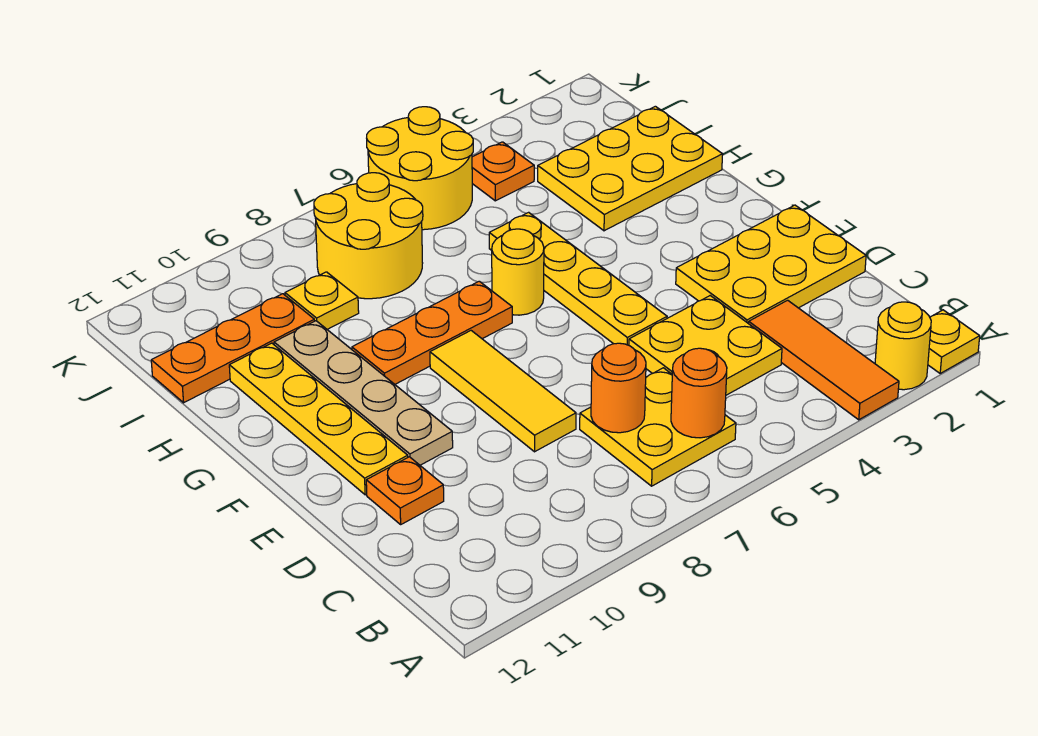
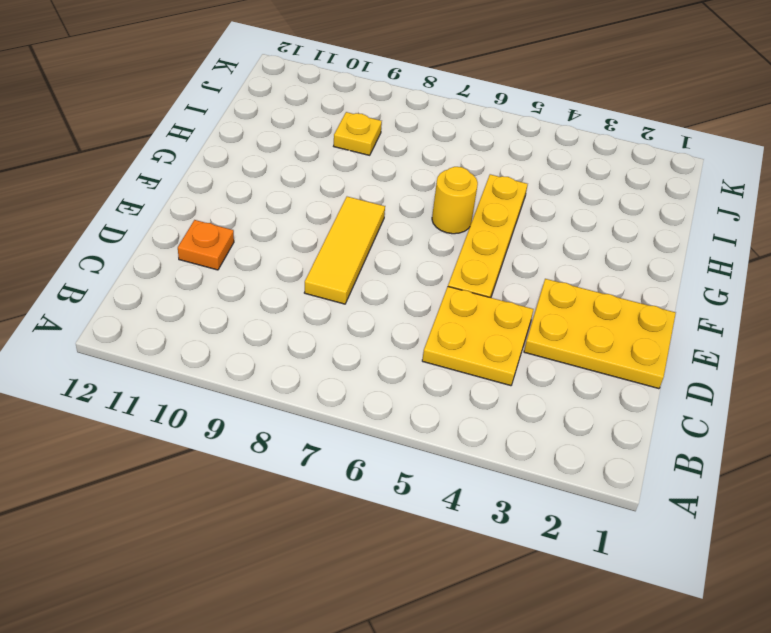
none -> yellow 1x1 plate [928,310,980,373]
none -> yellow 1x1 round brick [875,302,931,390]
none -> orange 1x3 tile [749,300,899,420]

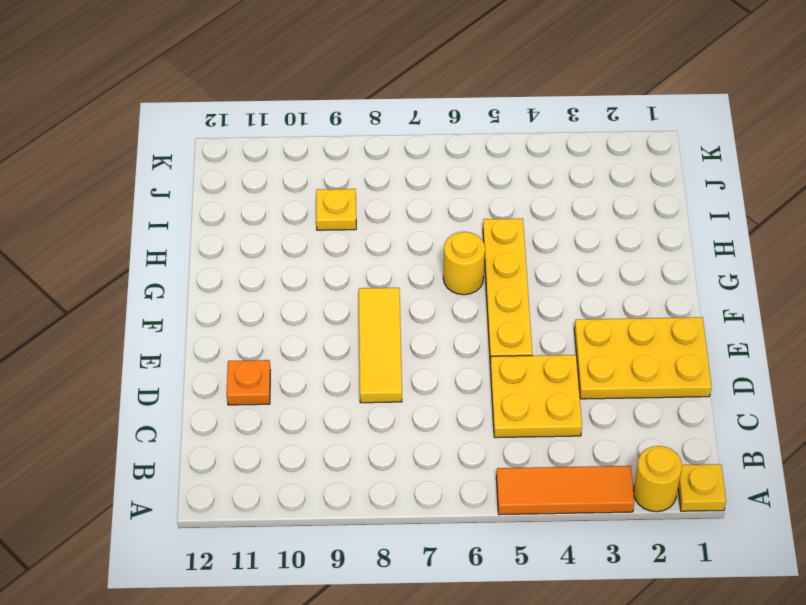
orange 1x3 tile [496,466,634,515] -> orange 1x3 tile turned to [749,300,899,420]
none -> yellow 2x2 plate [580,368,736,486]
none -> tan 1x4 plate [274,321,453,465]
none -> yellow 1x4 plate [229,343,408,495]

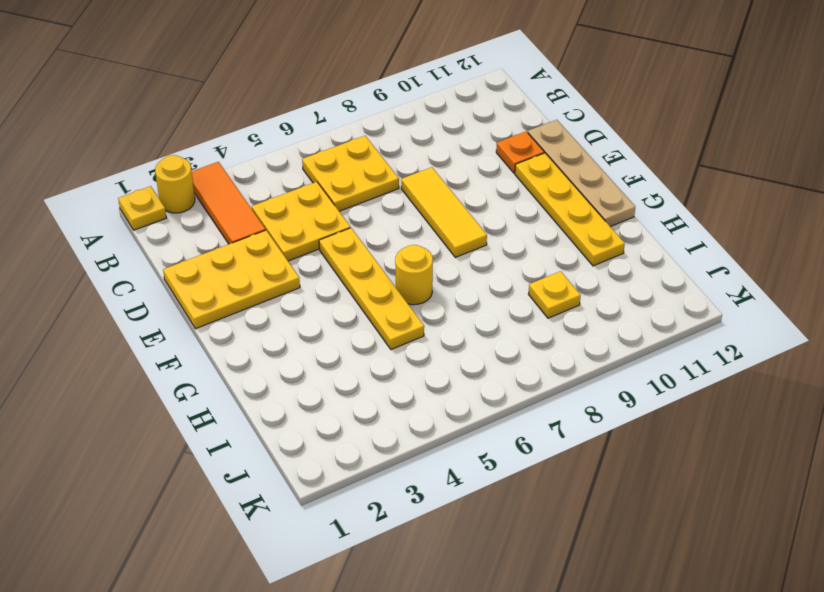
tan 1x4 plate [528,120,635,227] -> tan 1x4 plate moved to [274,321,453,465]
none -> orange 1x3 plate [352,281,512,384]
none -> yellow 2x3 plate [538,106,723,231]
none -> yellow 2x2 round brick [314,173,423,299]

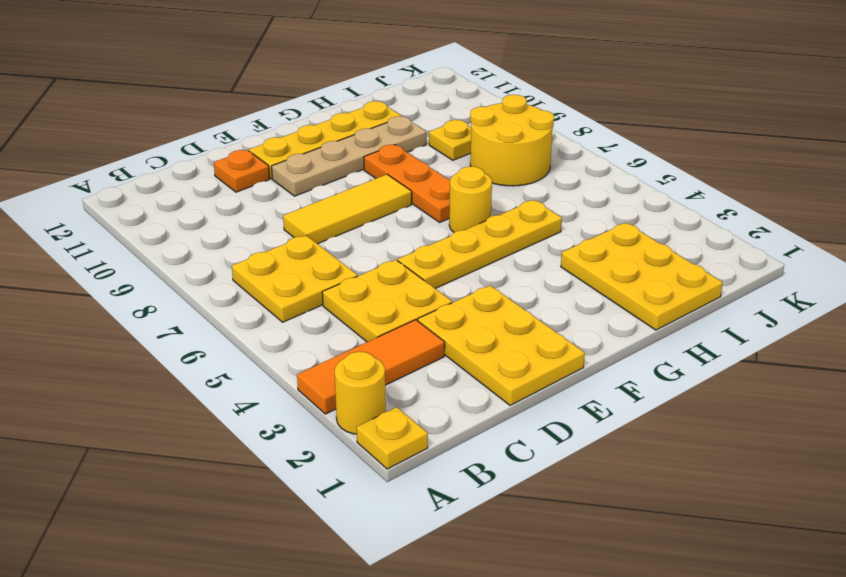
none -> orange 1x3 plate [151,294,315,403]
none -> orange 1x1 plate [472,142,534,201]
none -> yellow 2x2 round brick [367,107,473,230]

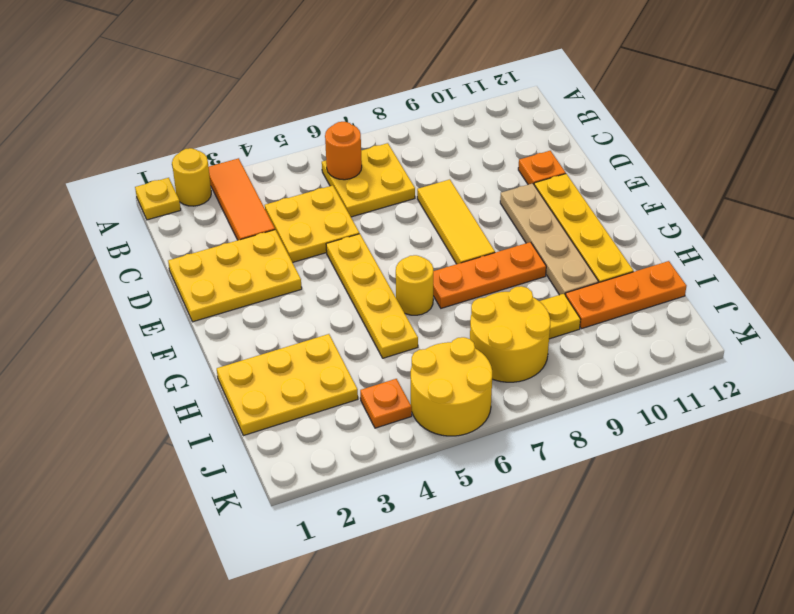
none -> orange 1x1 round brick [591,343,646,433]

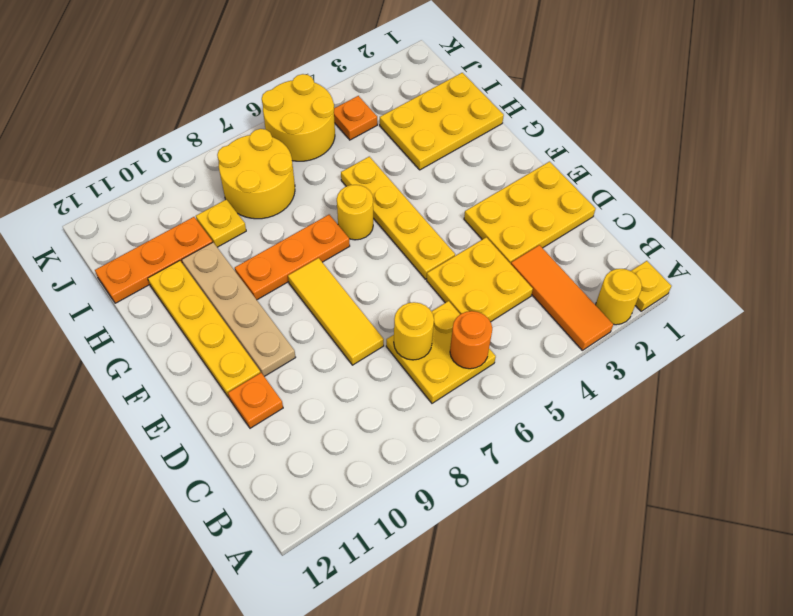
yellow 1x1 round brick [394,302,434,360] -> orange 1x1 round brick [591,343,646,433]

